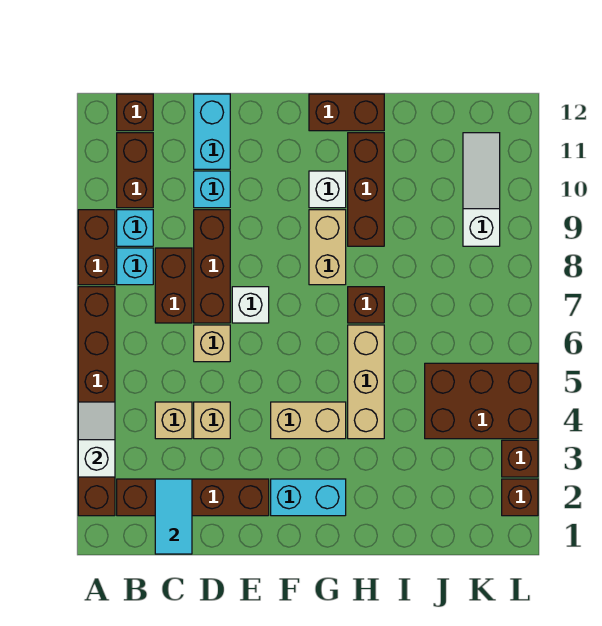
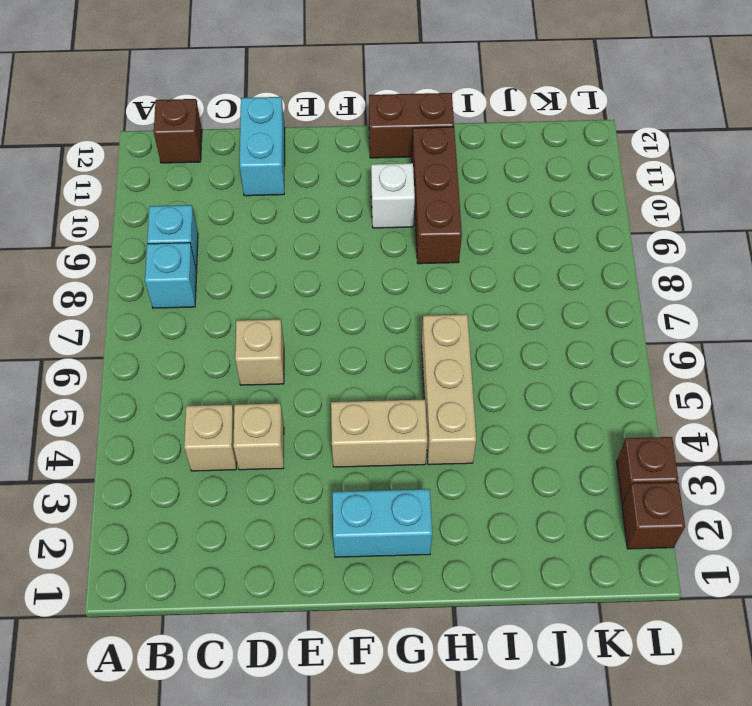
none -> brown 1x6 brick [78,287,115,516]
none -> brown 1x2 brick [78,210,115,285]
none -> brown 1x4 brick [117,479,269,516]

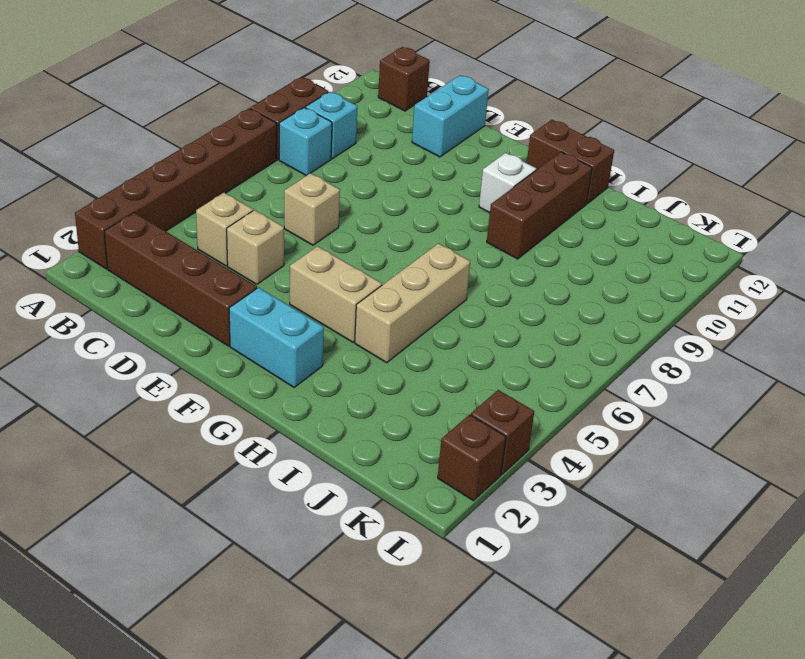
none -> brown 1x2 brick [117,133,153,208]
none -> brown 1x2 brick [155,248,192,323]
none -> brown 1x3 brick [194,210,230,323]

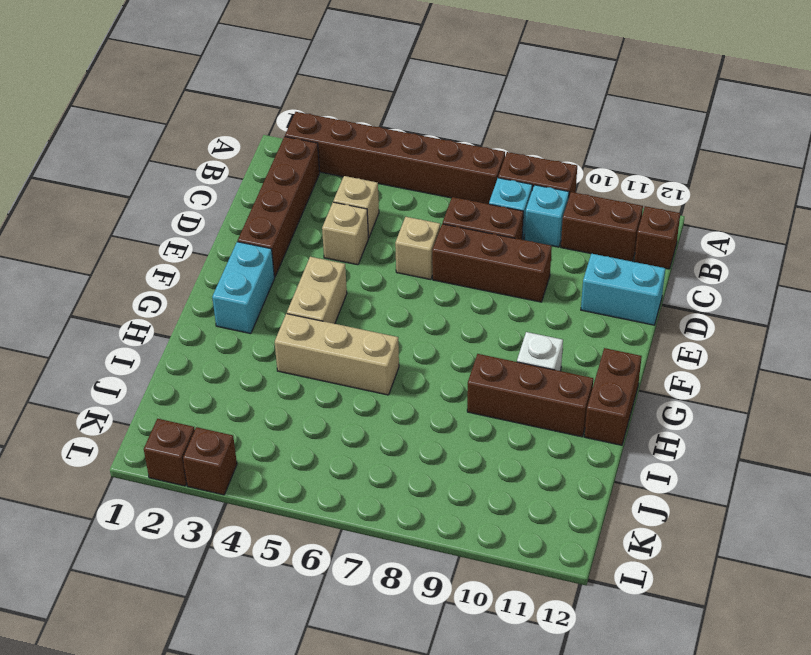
none -> cyan 1x1 brick [194,171,230,208]
none -> white 1x1 brick [232,287,269,323]
none -> tan 1x2 brick [309,210,346,285]

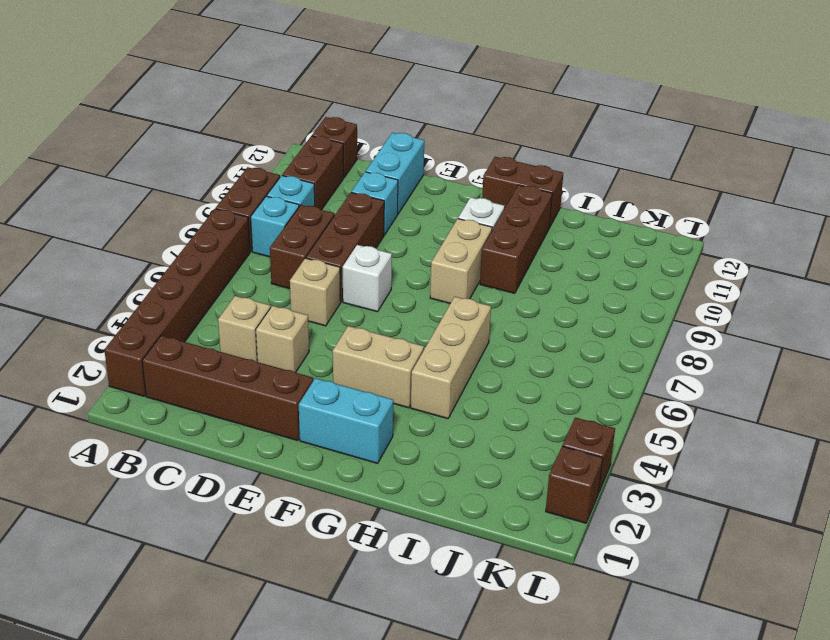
none -> brown 1x1 brick [348,287,384,323]
none -> brown 2x3 brick [425,363,538,439]
none -> white 1x3 slope [463,133,500,246]

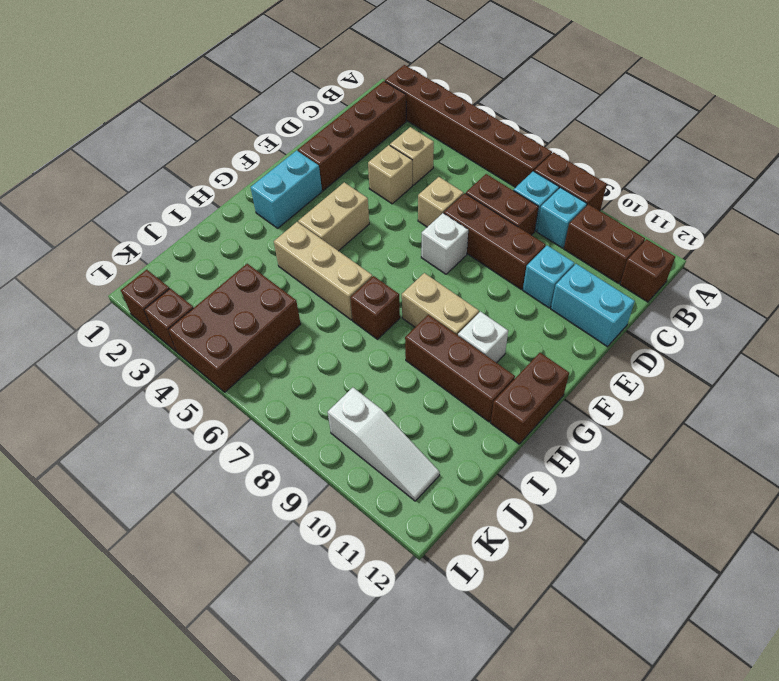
none -> white 1x2 slope [78,402,115,477]
none -> cyan 1x2 tile [155,479,192,554]

